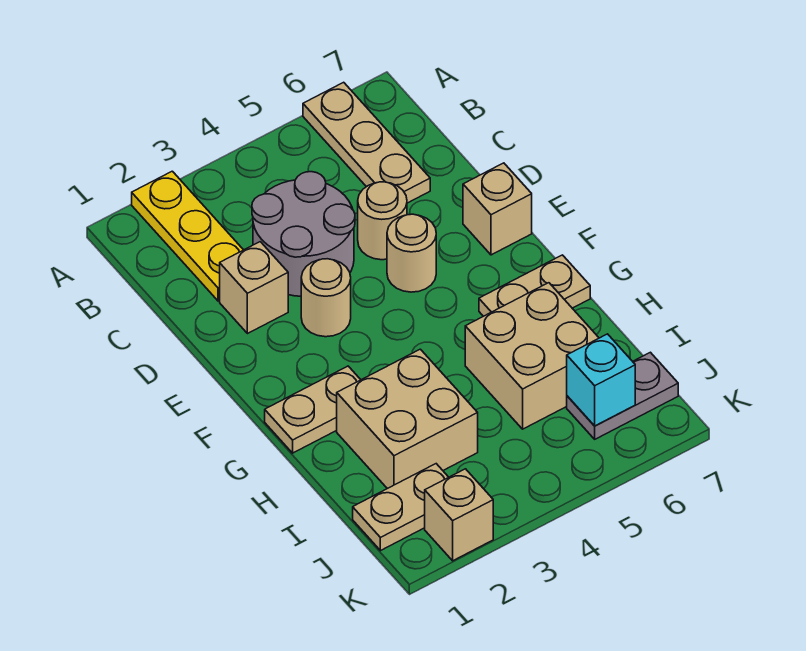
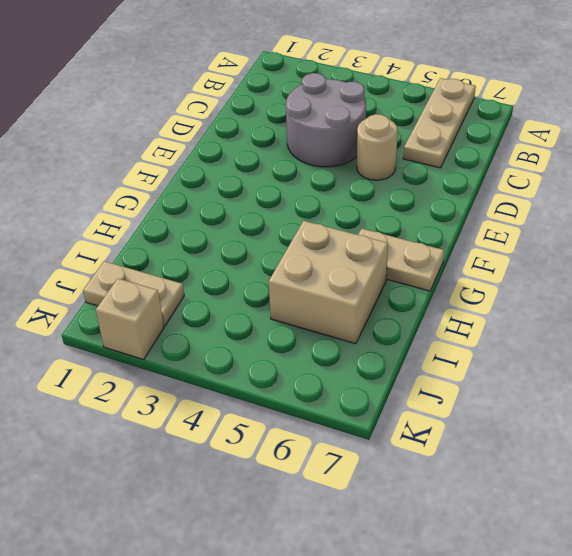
none -> yellow 1x3 plate [132,171,243,301]
none -> tan 1x1 brick [220,242,288,334]
none -> tan 1x1 round brick [301,259,351,337]

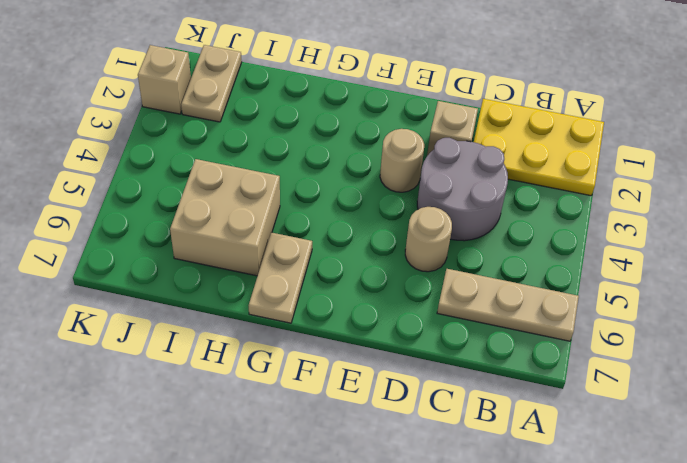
yellow 2x3 plate [474,99,604,196] -> yellow 1x3 plate [132,171,243,301]
none -> tan 1x1 round brick [387,214,436,292]
none -> tan 1x1 brick [463,163,532,255]
none -> tan 1x2 plate [265,366,361,453]

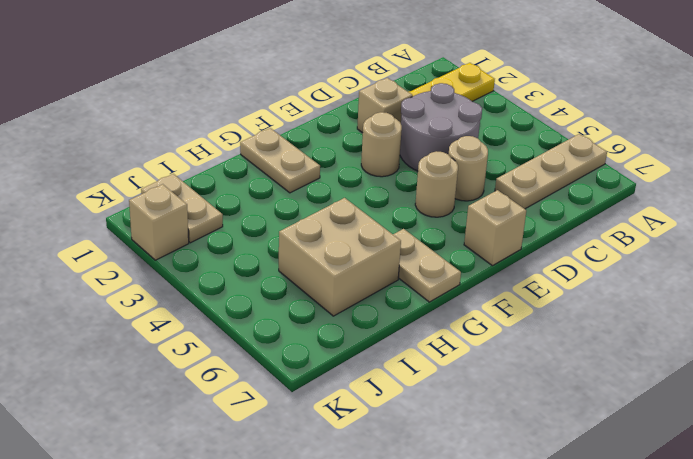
none -> tan 2x2 brick [337,349,478,489]
none -> grey 1x2 plate [567,352,678,439]
none -> cyan 1x1 brick [567,334,635,426]

